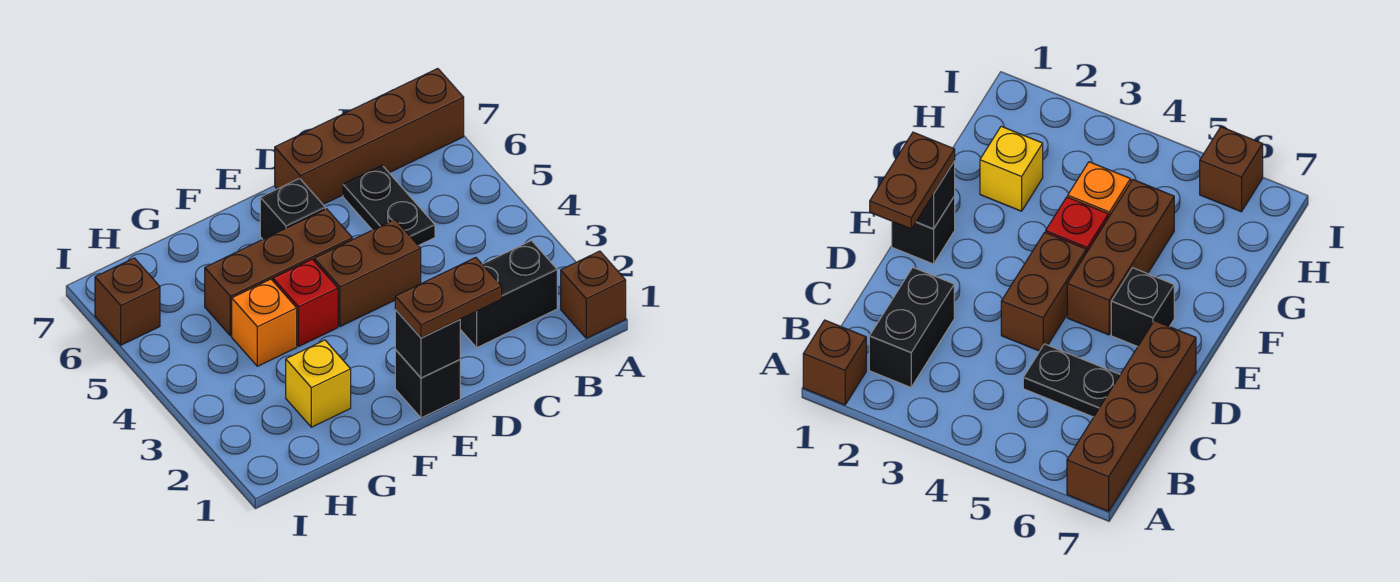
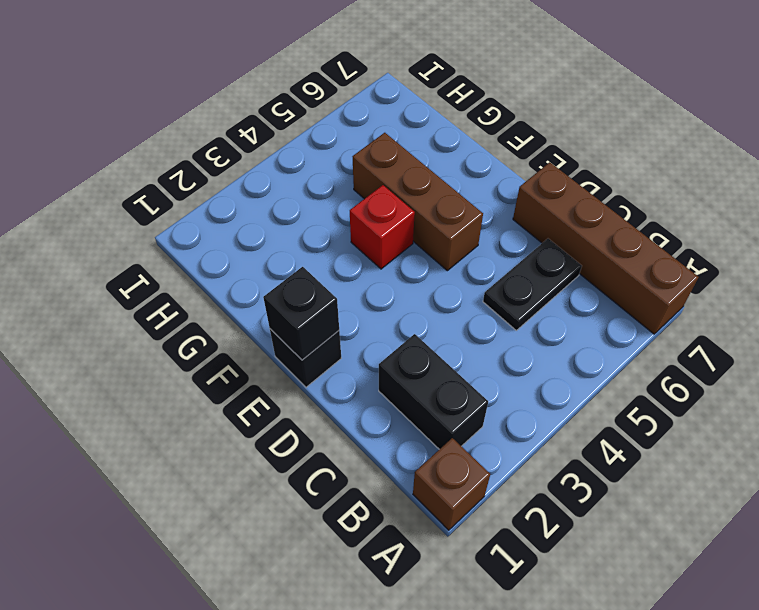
none -> brown 1x2 brick [314,220,421,327]
none -> black 1x1 brick [260,178,325,239]
none -> yellow 1x1 brick [286,340,351,427]

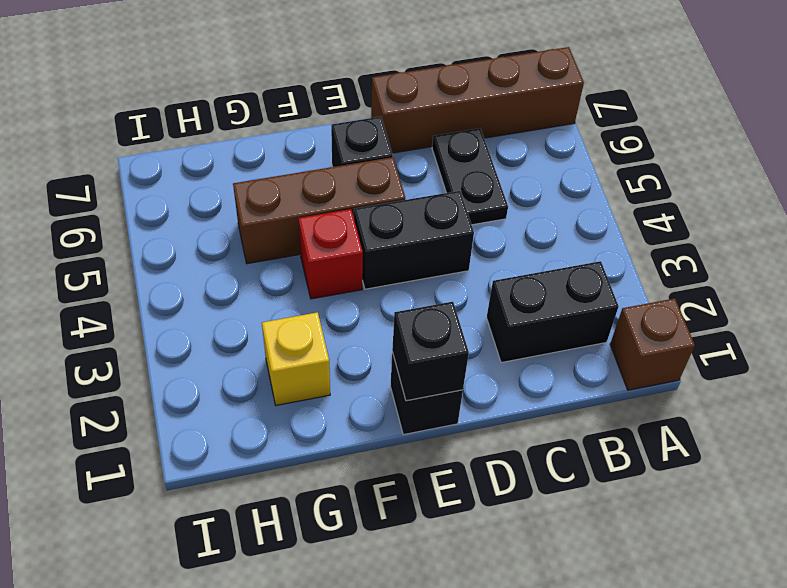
black 1x2 brick [354,191,474,289] -> brown 1x2 brick [314,220,421,327]
none -> orange 1x1 brick [232,279,297,366]
none -> brown 1x1 brick [95,258,160,345]
none -> brown 1x2 plate [395,258,502,338]

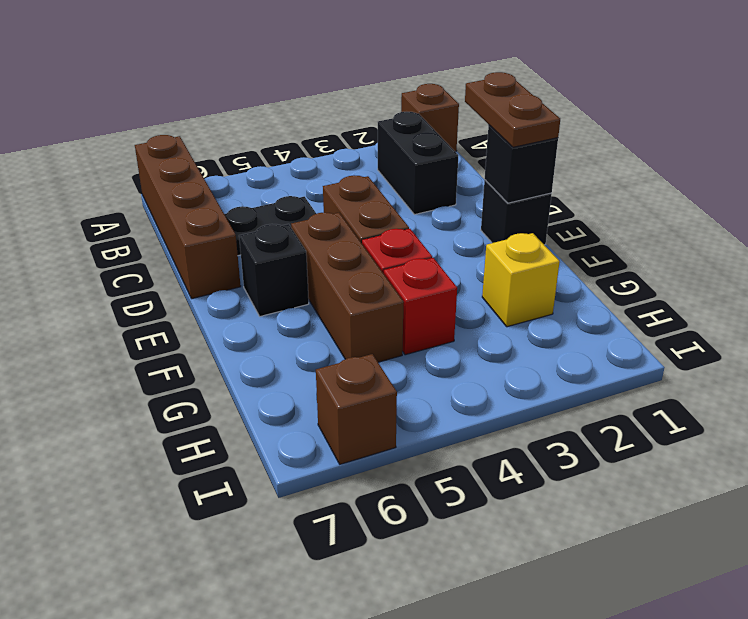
red 1x1 brick [384,258,457,355] -> orange 1x1 brick [232,279,297,366]

